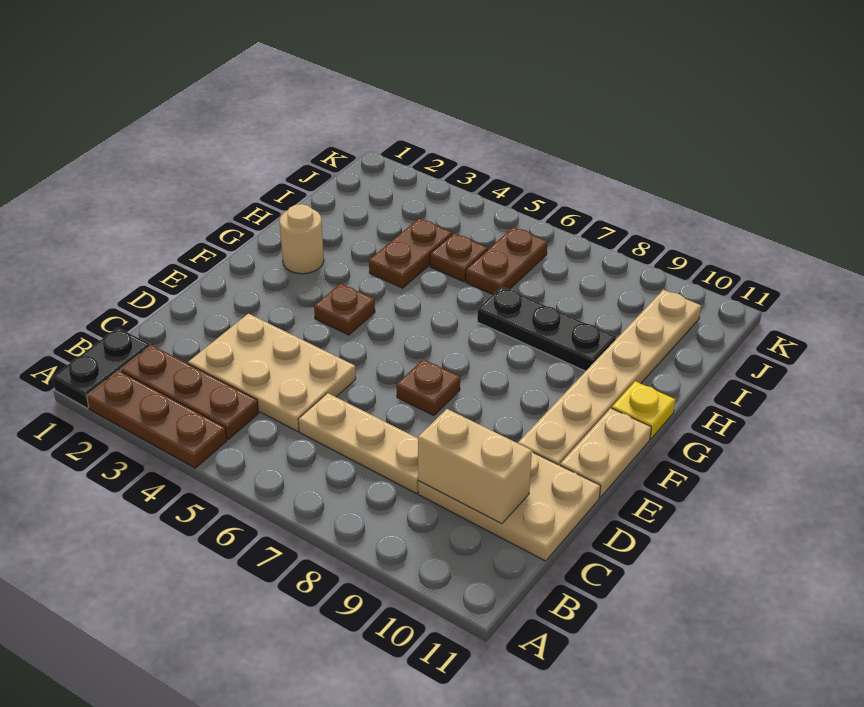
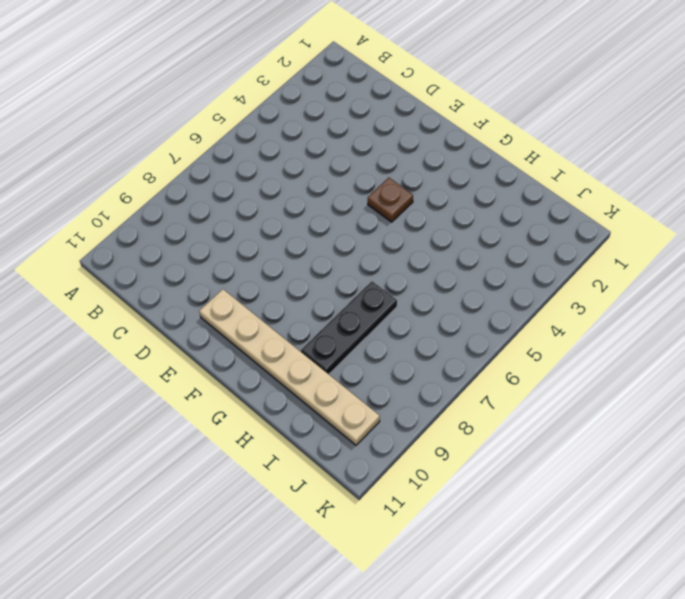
none -> black 1x2 plate [52,328,150,408]
none -> brown 1x3 plate [87,371,227,468]
none -> brown 1x3 plate [121,345,259,439]

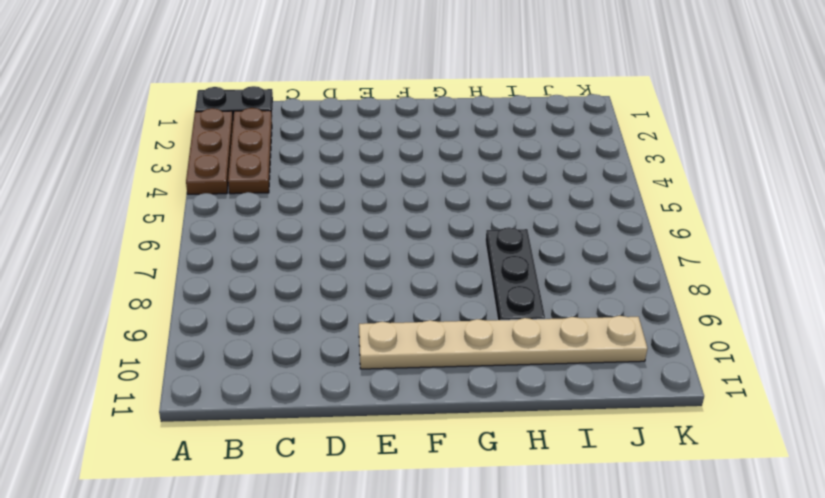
none -> tan 2x3 plate [188,314,356,431]
none -> tan 1x3 plate [298,393,418,493]
none -> tan 2x3 plate [418,452,601,561]

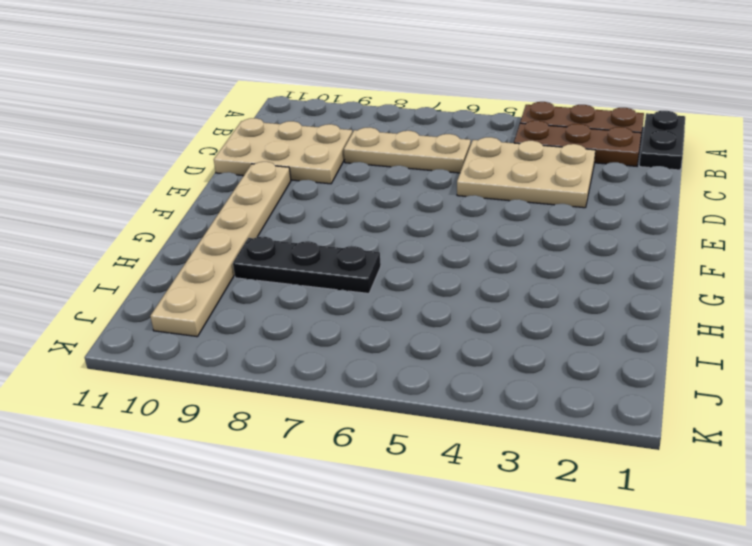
none -> brown 1x1 plate [397,359,460,416]
none -> tan 1x2 plate [560,408,651,497]
none -> brown 1x1 plate [314,283,375,335]

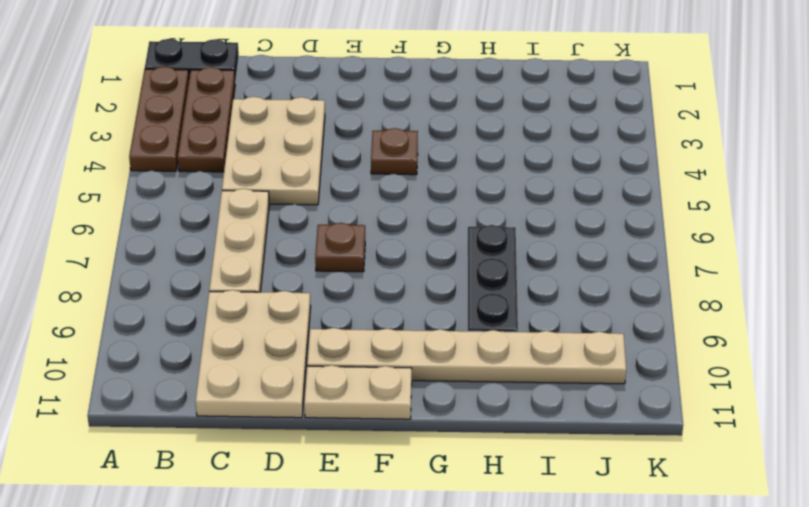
none -> tan 1x1 round brick [280,204,324,274]
none -> yellow 1x1 plate [612,381,675,439]
none -> brown 1x2 plate [369,219,452,288]

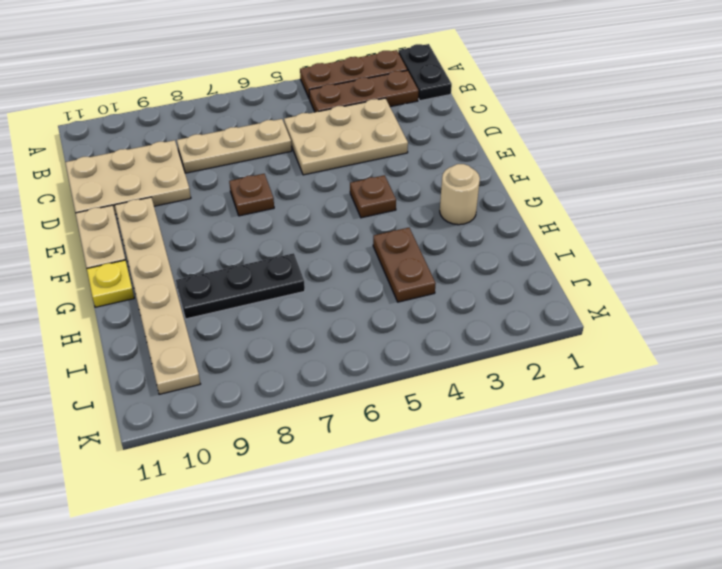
none -> brown 1x1 plate [430,233,488,282]
none -> brown 1x2 plate [466,227,547,294]
none -> tan 1x2 brick [418,409,532,524]

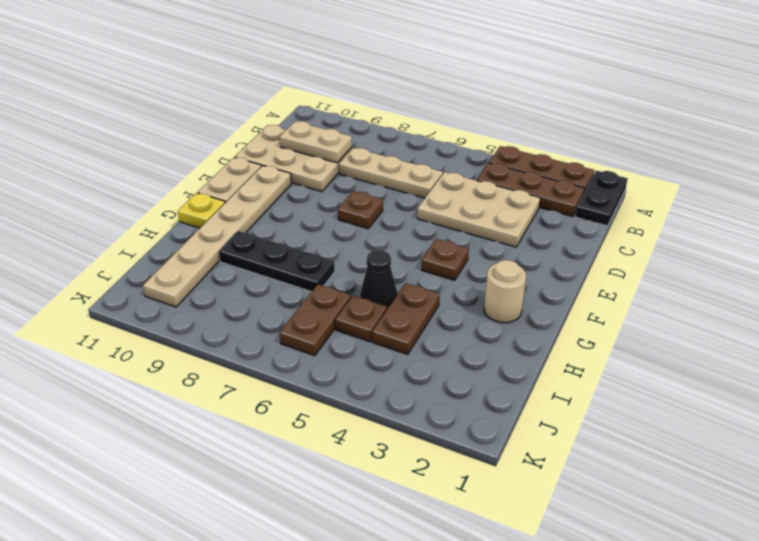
tan 1x2 plate [280,121,352,163] -> tan 1x2 brick [418,409,532,524]
black 1x1 cone [360,250,397,309] -> none

